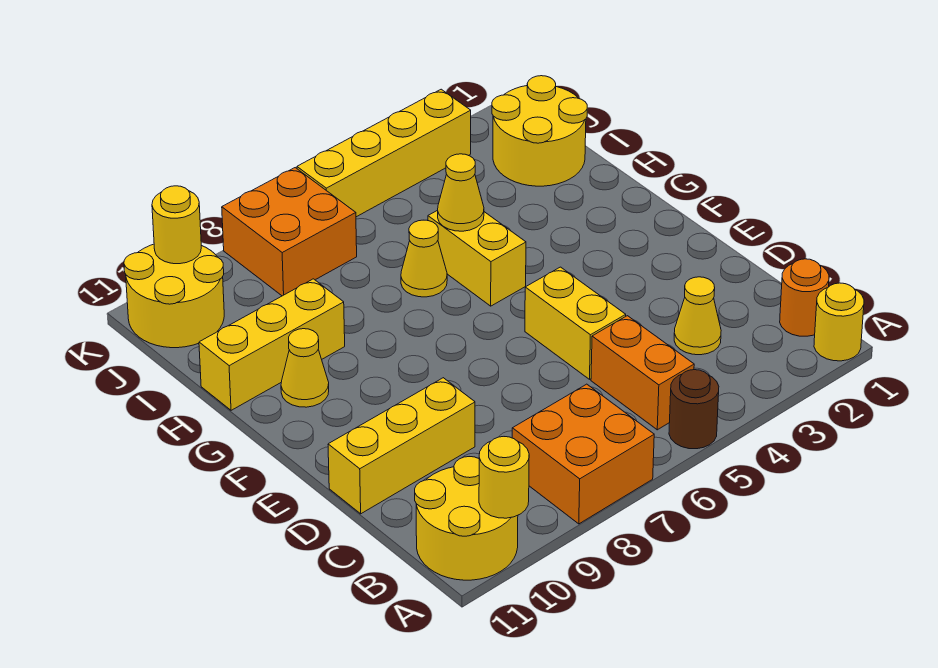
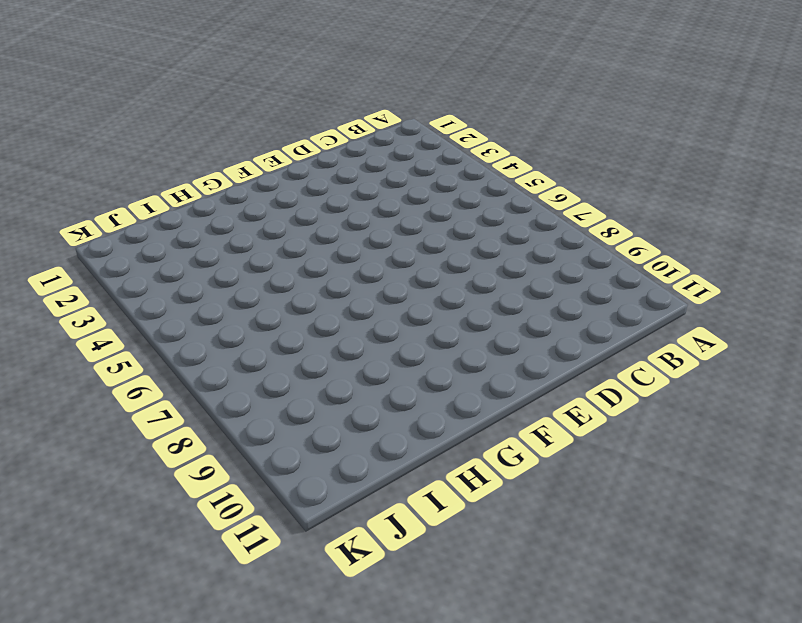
none -> yellow 1x1 round brick [814,283,864,361]
none -> brown 1x1 round brick [669,370,719,449]
none -> orange 2x2 brick [512,384,654,524]

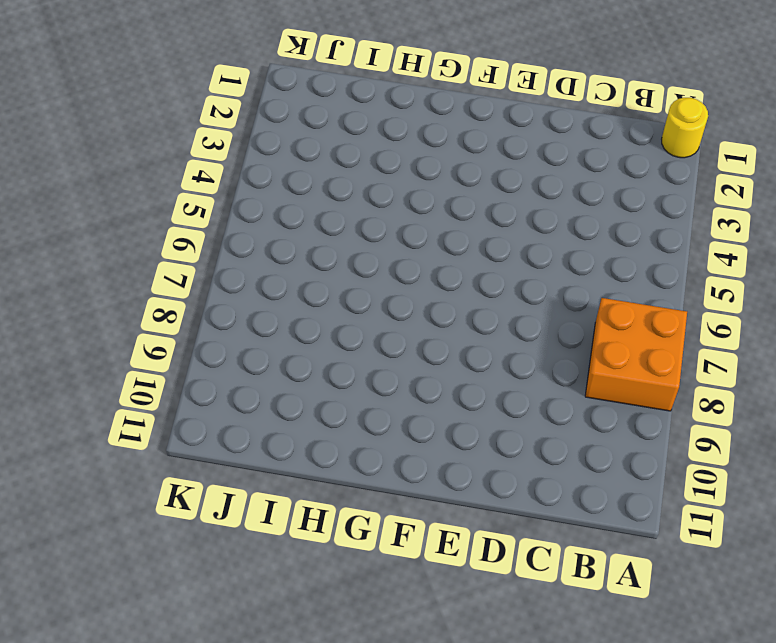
none -> brown 1x1 round brick [669,370,719,449]
none -> yellow 2x2 round brick [415,457,518,580]
none -> orange 1x1 round brick [780,259,829,336]

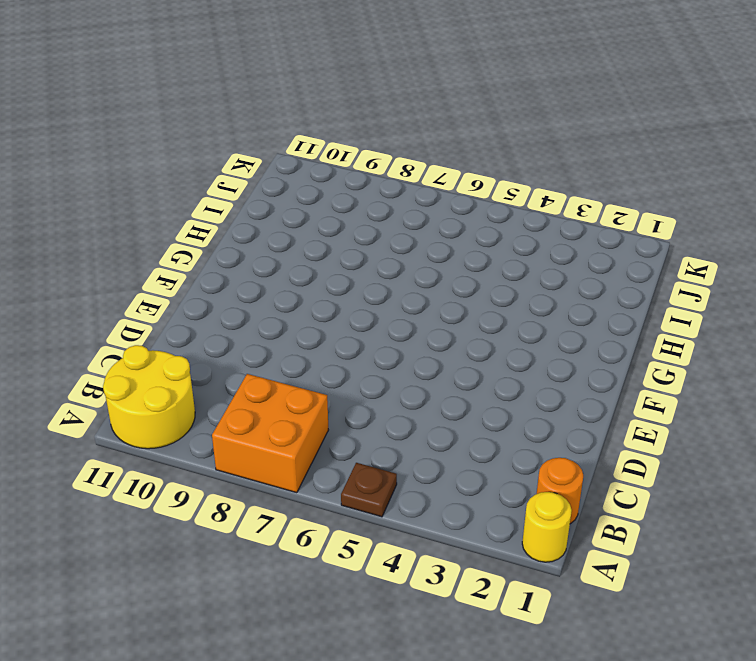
brown 1x1 plate [341,463,397,517] -> brown 1x1 round brick [669,370,719,449]
none -> orange 1x2 brick [591,316,694,430]
none -> yellow 1x1 cone [674,277,721,355]
none -> yellow 1x2 brick [525,267,626,379]

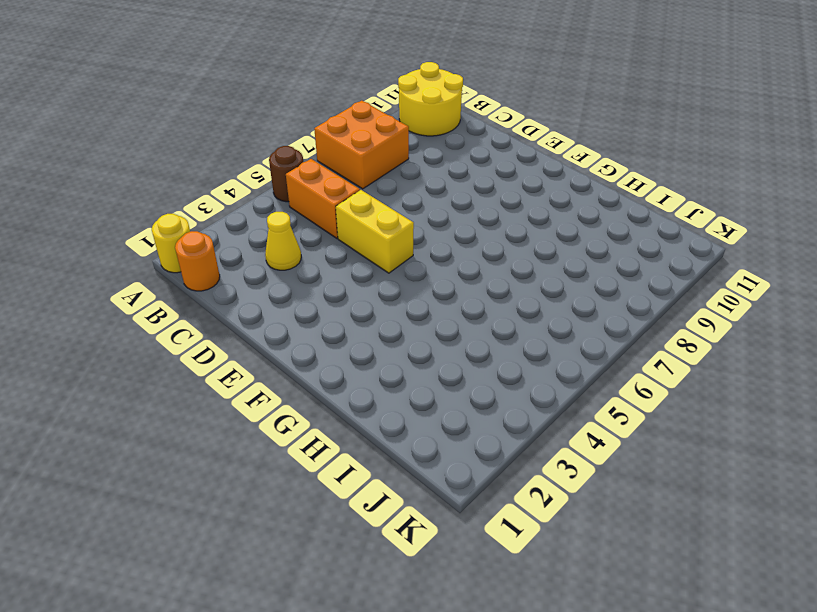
none -> yellow 1x3 brick [328,378,475,514]
none -> yellow 1x2 brick [428,210,526,306]
none -> yellow 1x1 cone [281,329,329,407]

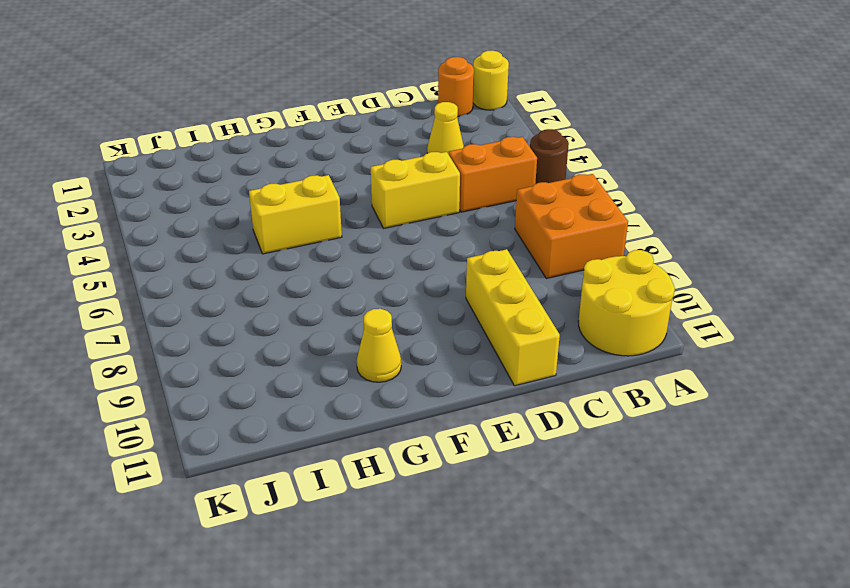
none -> yellow 1x1 cone [401,220,447,297]
none -> yellow 1x3 brick [199,279,345,410]
none -> yellow 2x2 round brick [492,76,587,186]

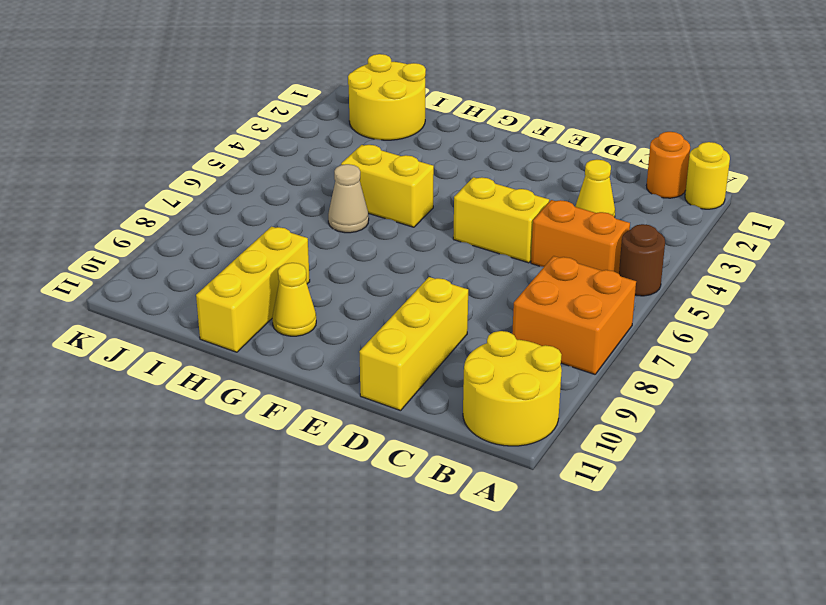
tan 1x1 cone [328,164,369,233] -> yellow 1x1 cone [401,220,447,297]
none -> orange 2x2 brick [222,168,357,296]
none -> yellow 2x2 round brick [124,244,224,348]
none -> yellow 1x4 brick [297,89,471,217]

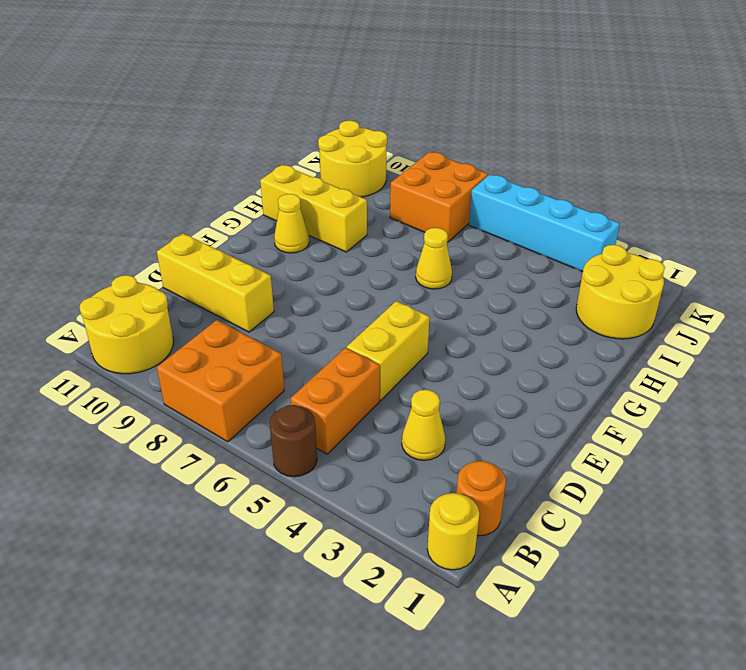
cyan 1x4 brick [469,174,620,271] -> yellow 1x4 brick [297,89,471,217]
none -> yellow 1x2 brick [428,210,526,306]
none -> yellow 1x1 round brick [479,437,529,518]
none -> yellow 1x1 cone [438,154,484,231]

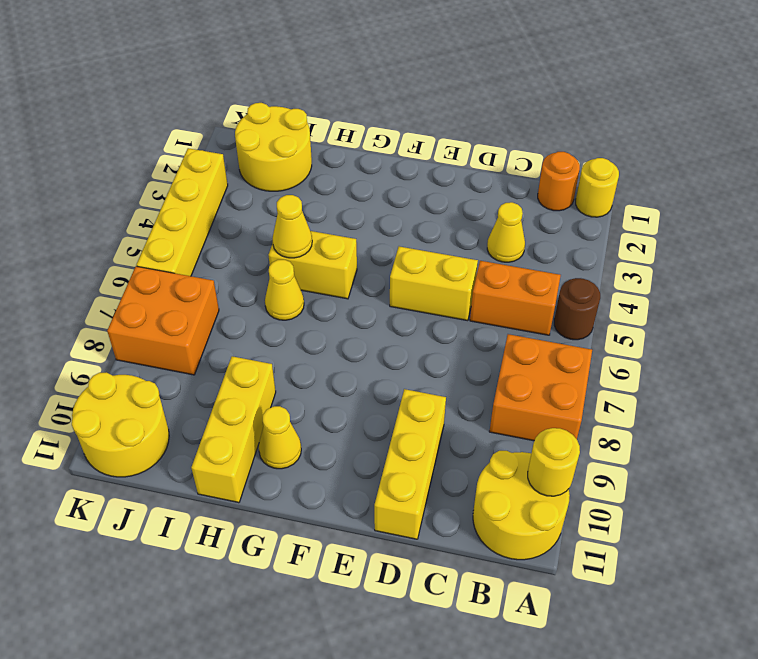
none -> yellow 1x1 round brick [152,186,201,264]

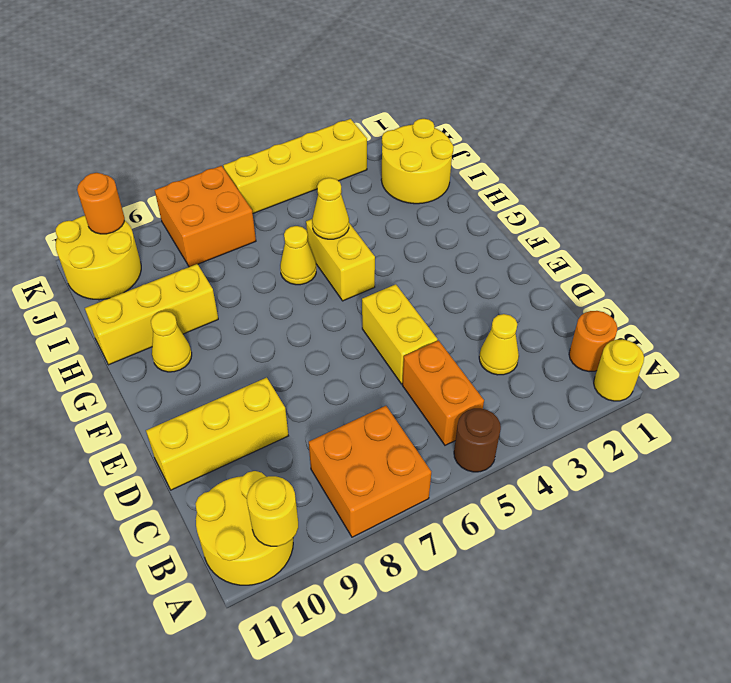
orange 1x1 round brick [77,173,125,234] -> yellow 1x1 round brick [152,186,201,264]

